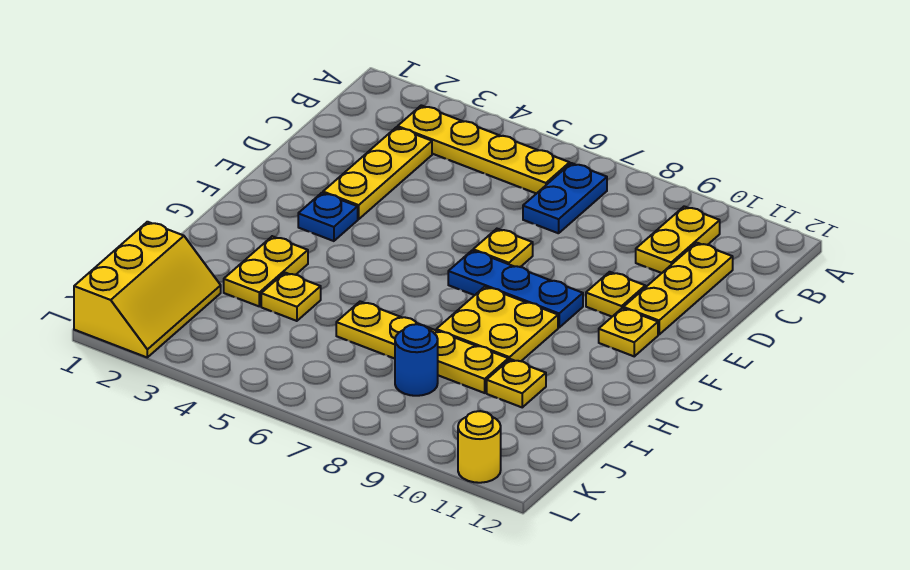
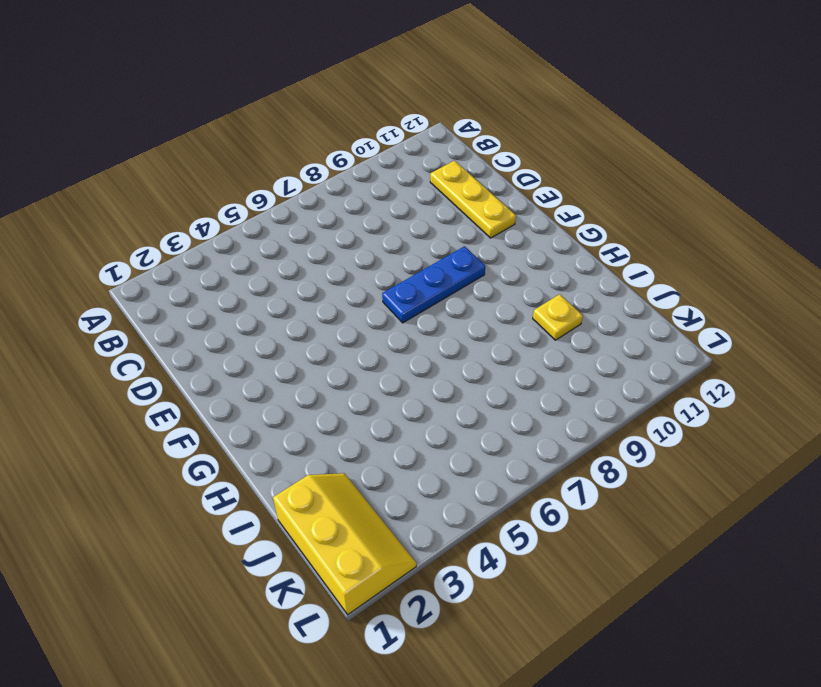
none -> yellow 1x4 plate [398,105,570,194]
none -> blue 1x2 plate [523,163,607,233]
none -> yellow 1x2 plate [636,206,720,273]

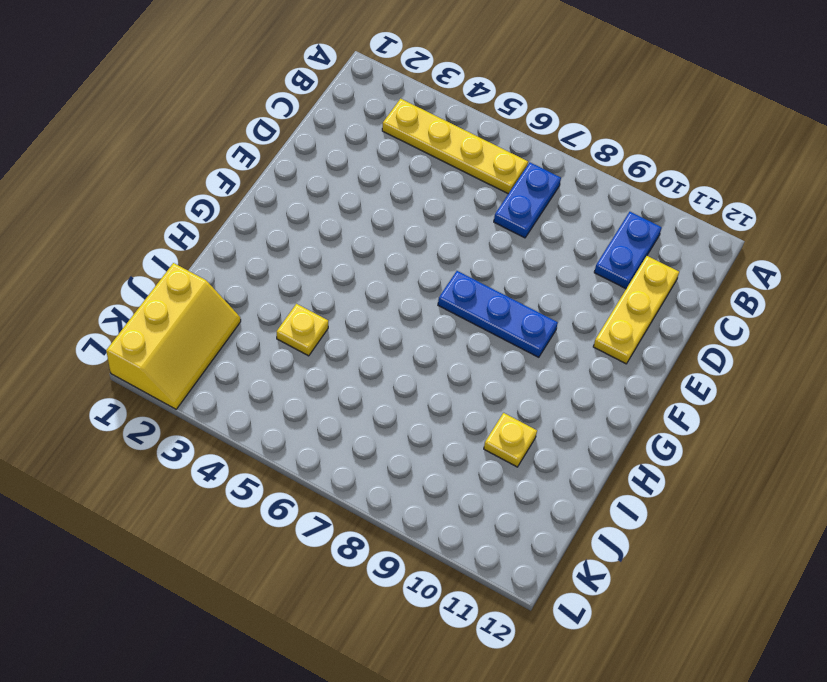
blue 1x2 plate [594,212,662,289] -> yellow 1x2 plate [636,206,720,273]
none -> yellow 1x3 plate [323,127,432,219]
none -> yellow 1x1 plate [473,229,533,267]
none -> yellow 1x1 plate [586,272,645,317]

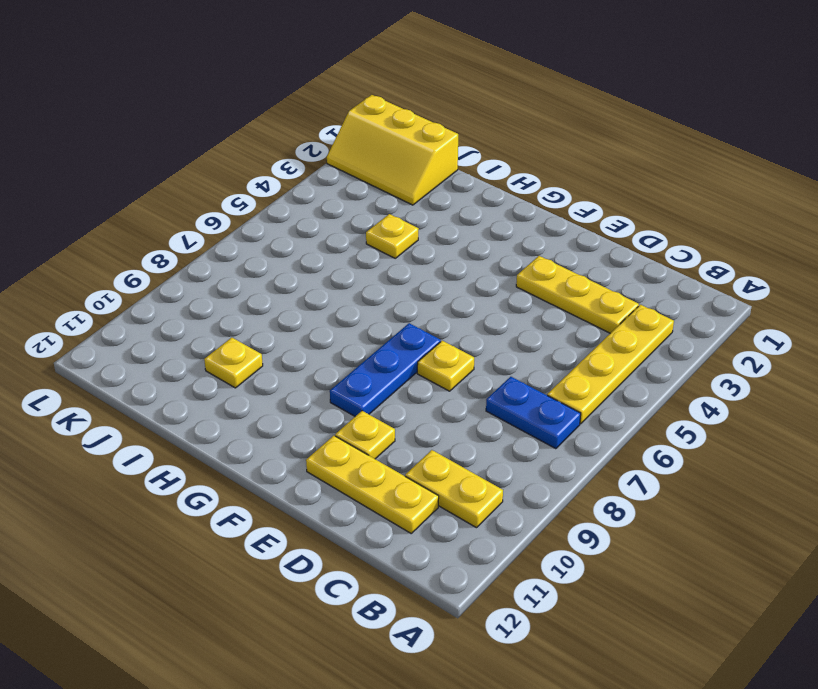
none -> blue 1x1 plate [298,193,358,241]
none -> yellow 1x1 plate [599,308,658,356]
none -> yellow 2x2 plate [436,287,558,361]

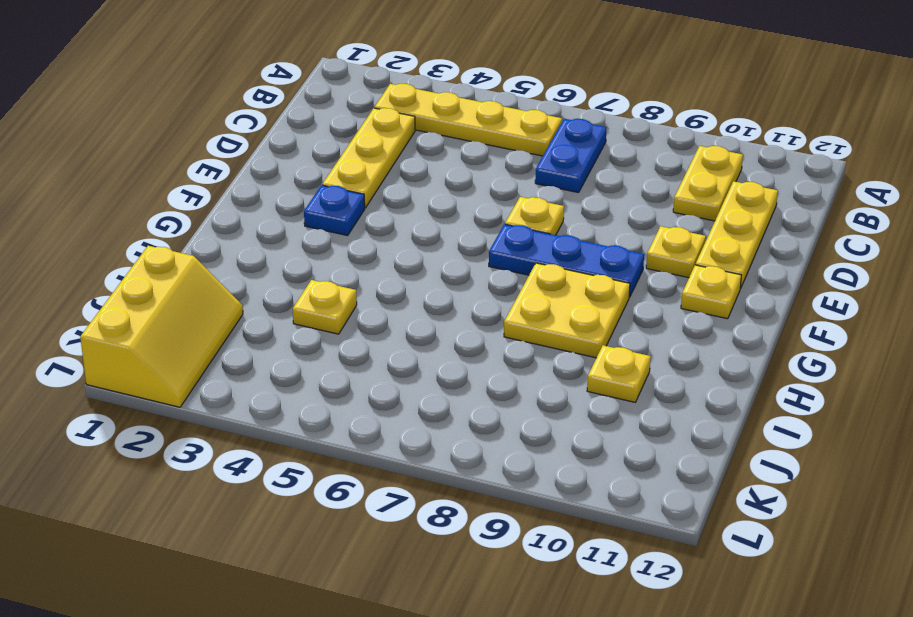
none -> yellow 1x2 plate [224,236,308,306]
none -> yellow 1x4 plate [336,301,508,393]
none -> blue 1x1 round brick [395,324,438,396]

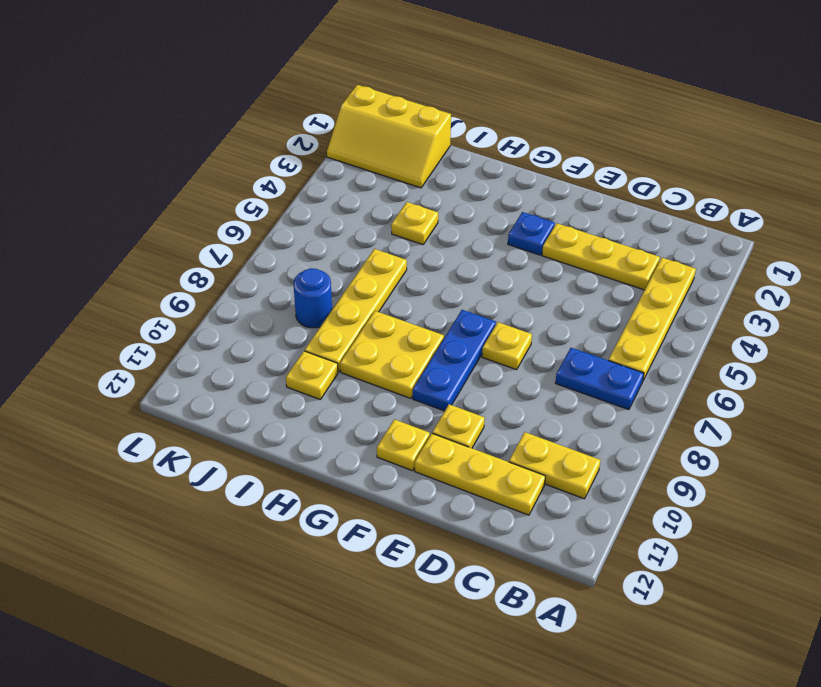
none -> yellow 1x2 plate [224,236,308,306]
none -> yellow 1x1 round brick [458,411,501,483]

